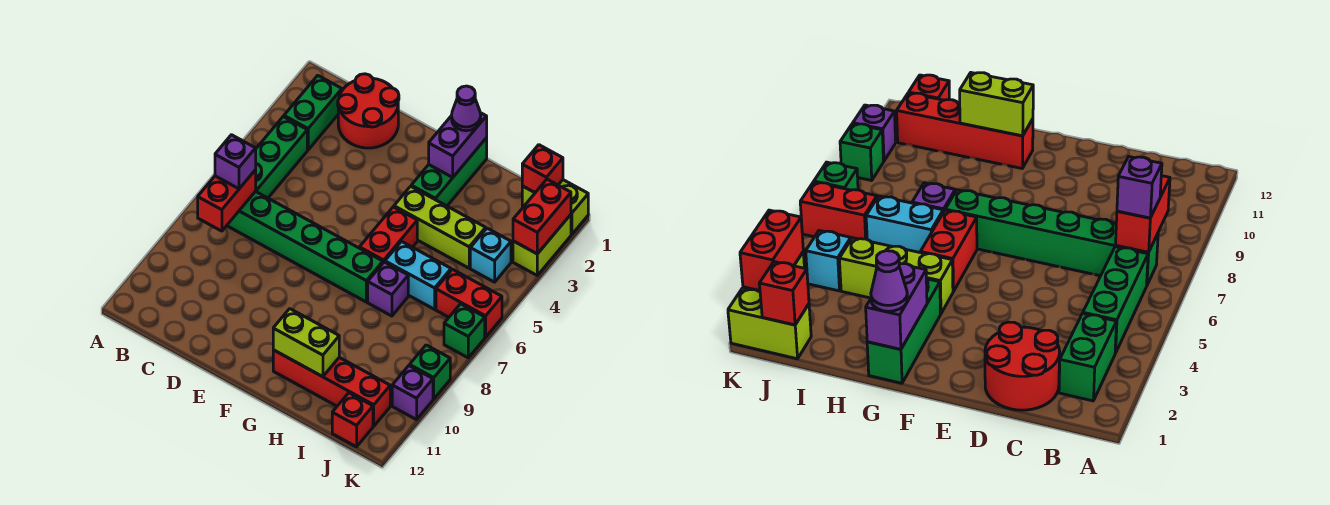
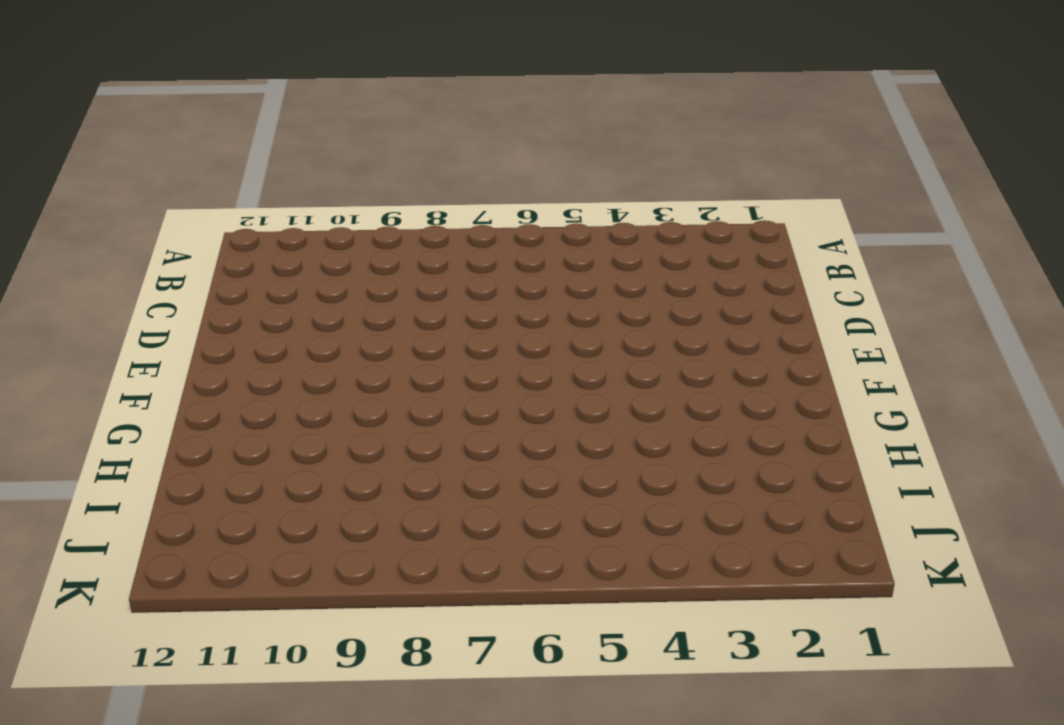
none -> green 1x2 brick [284,75,342,150]
none -> green 1x3 brick [256,117,307,198]
none -> green 1x6 brick [227,191,383,302]

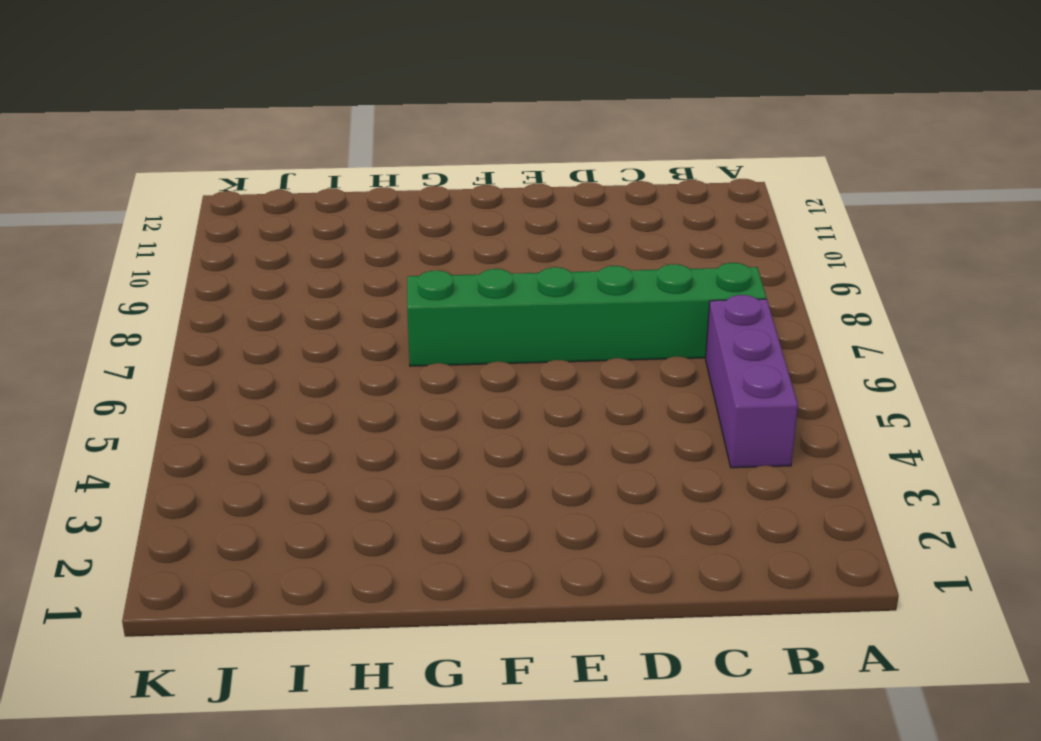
purple 1x3 brick [706,295,798,468] -> green 1x3 brick [256,117,307,198]
none -> green 1x2 brick [284,75,342,150]
none -> red 2x2 round brick [338,74,399,148]
none -> green 1x3 brick [411,138,487,206]

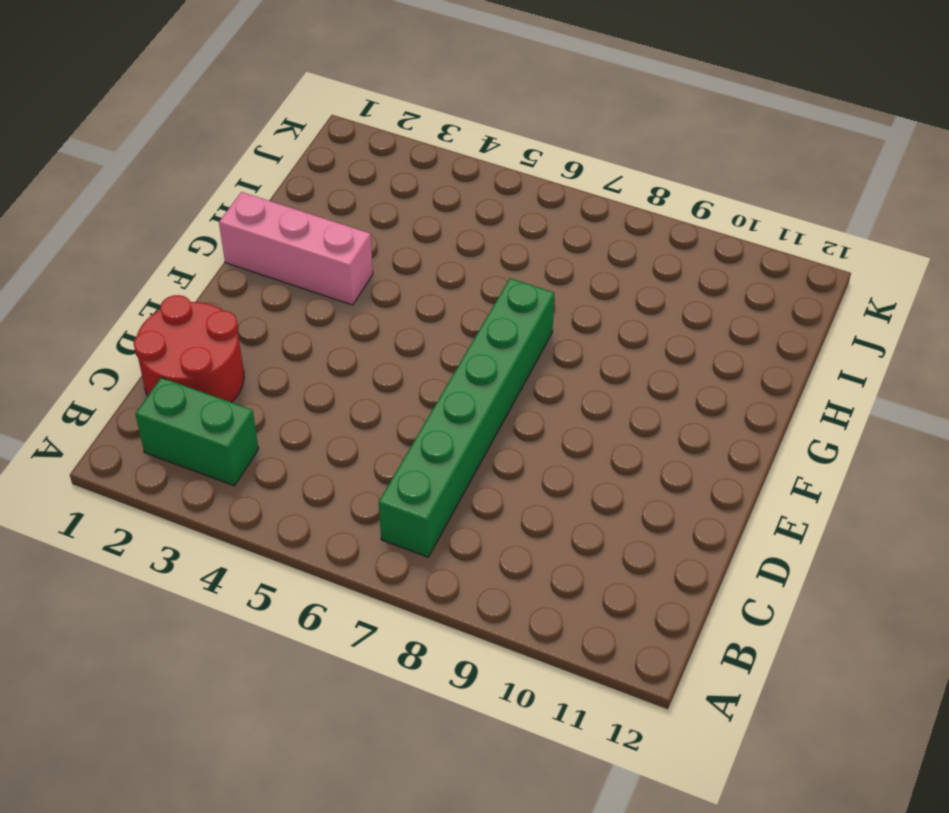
pink 1x3 brick [219,192,373,305] -> green 1x3 brick [411,138,487,206]
none -> green 1x3 brick [256,117,307,198]
none -> lime 1x3 brick [394,186,486,268]
none -> red 1x2 brick [359,207,417,263]

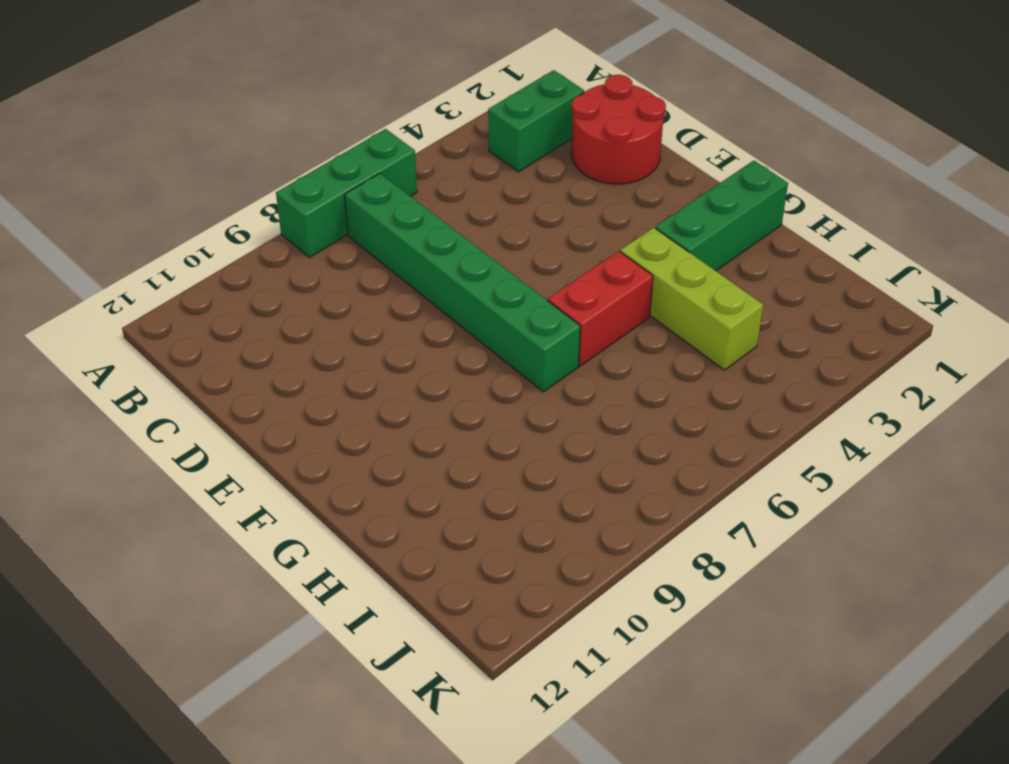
green 1x3 brick [276,129,417,257] -> green 1x3 brick moved to [256,117,307,198]
none -> red 1x4 brick [273,350,390,426]
none -> cyan 1x2 brick [385,241,451,309]
none -> purple 1x1 brick [368,262,408,316]

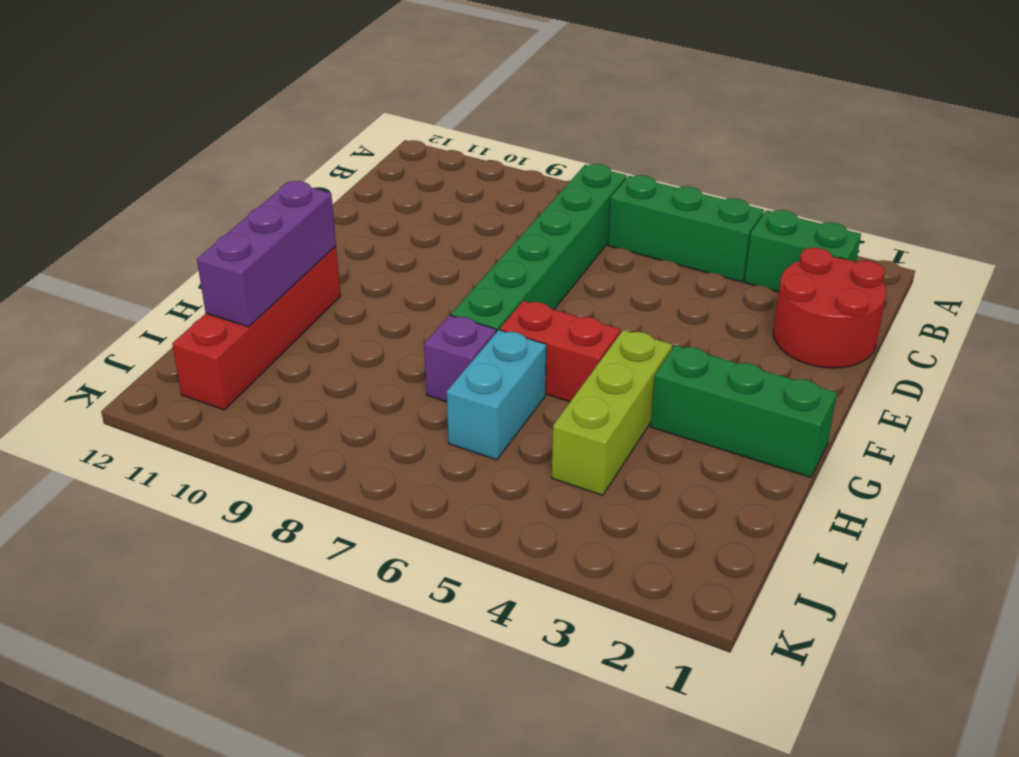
purple 1x3 brick [197,181,336,327] -> lime 1x2 brick [273,309,339,377]
none -> lime 1x2 brick [522,180,588,234]
none -> cyan 1x1 brick [470,228,511,282]
none -> red 1x2 brick [436,269,502,337]

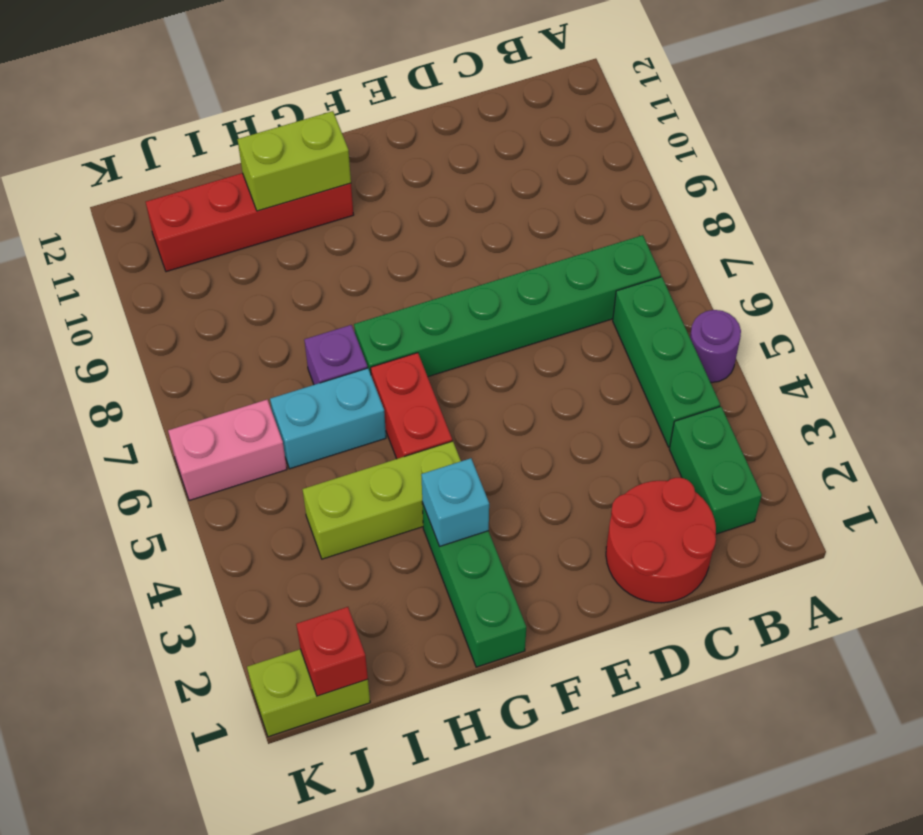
purple 1x1 round brick [690,310,741,382] -> none
cyan 1x1 brick [421,458,489,546] -> cyan 1x1 brick moved to [470,228,511,282]
pink 1x2 brick [168,400,287,501] -> red 1x2 brick [436,269,502,337]
none -> red 1x1 brick [332,393,373,447]
none -> lime 1x2 brick [513,215,571,275]
none -> green 1x1 brick [444,304,485,358]

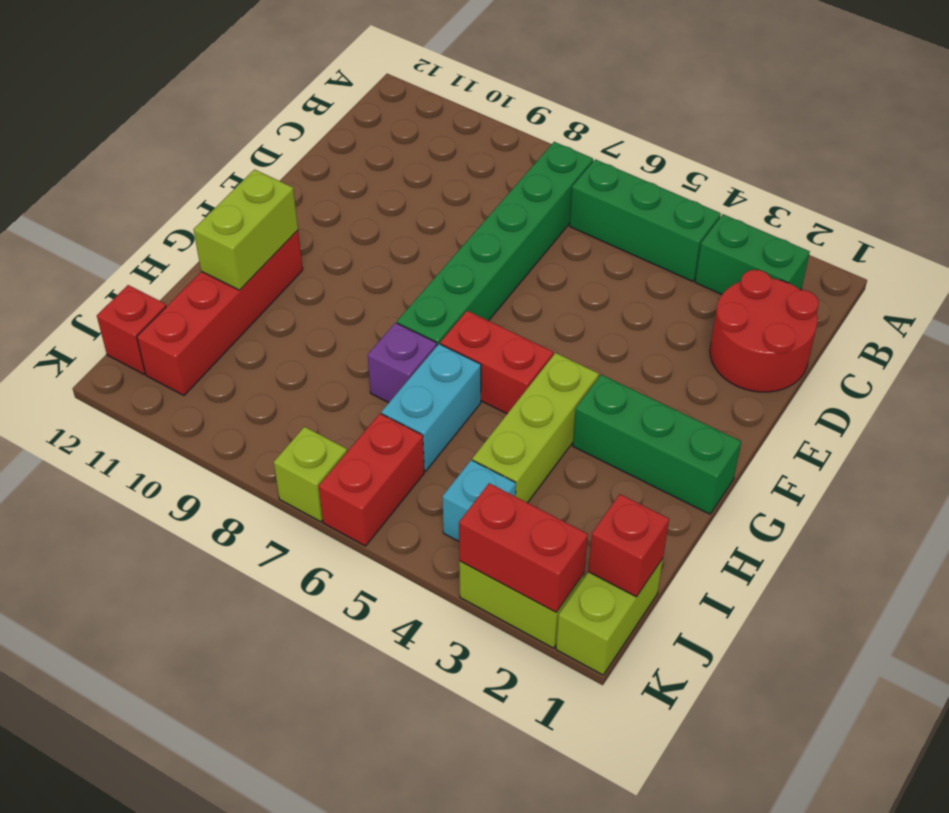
lime 1x1 brick [274,427,347,522] -> green 1x1 brick [444,304,485,358]
none -> green 1x1 brick [410,345,450,399]
none -> purple 1x1 brick [392,366,433,420]
none -> red 1x2 brick [198,170,256,231]

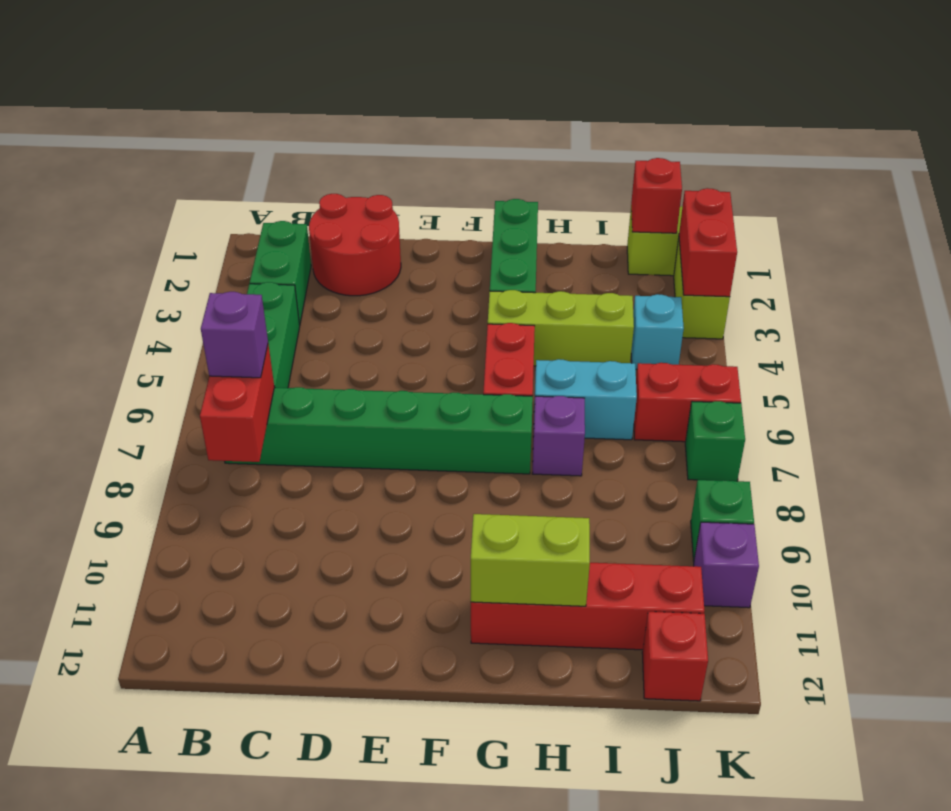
none -> purple 1x2 brick [429,113,487,177]
none -> purple 1x1 cone [452,86,481,131]

